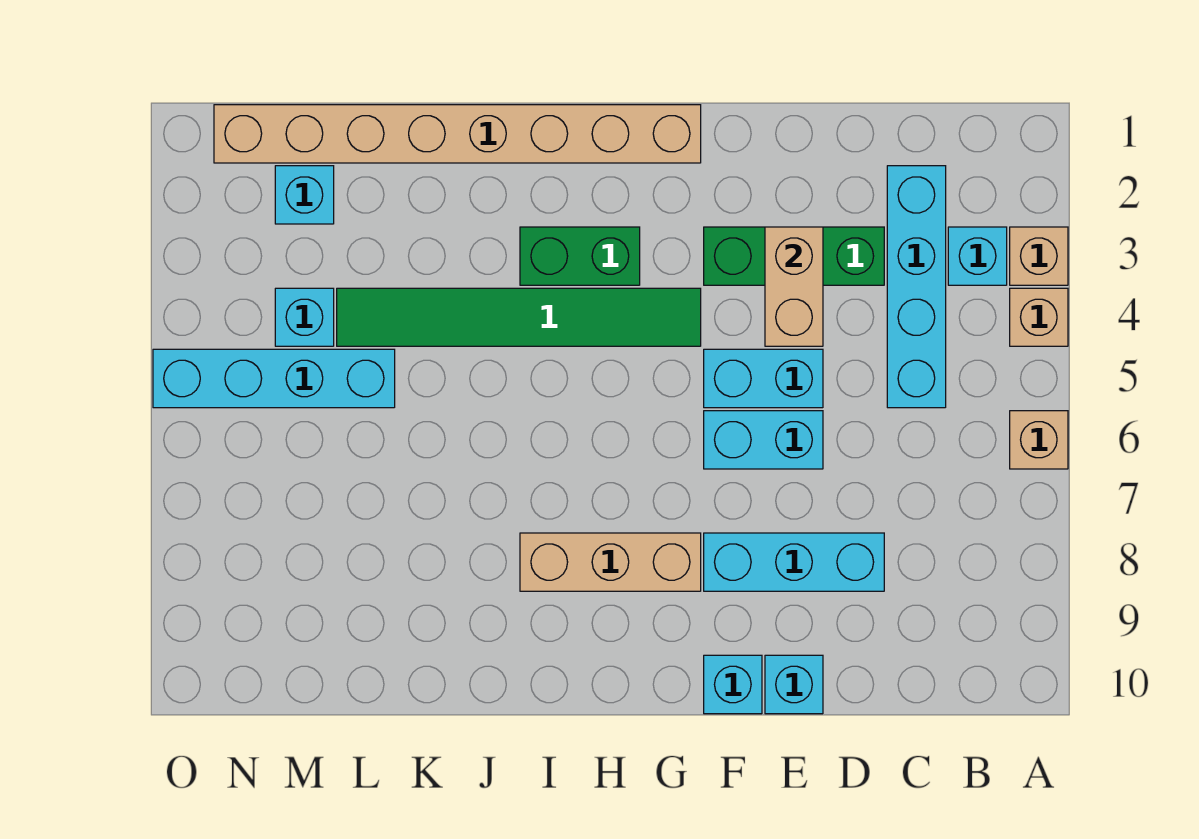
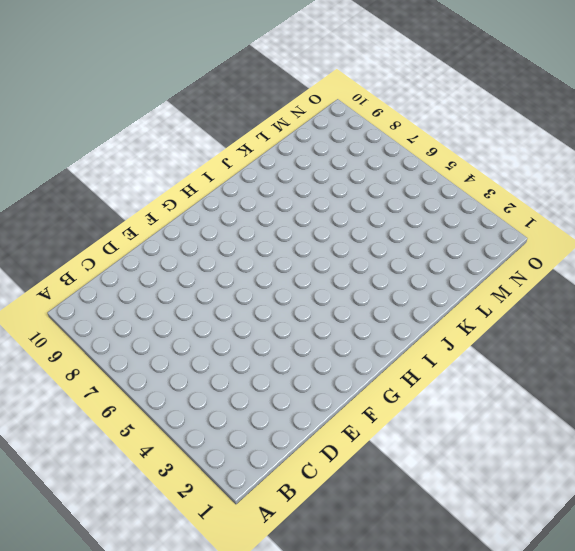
none -> tan 1x1 brick [1010,227,1068,285]
none -> tan 1x1 brick [1010,288,1068,346]
none -> tan 1x1 brick [1010,411,1068,469]

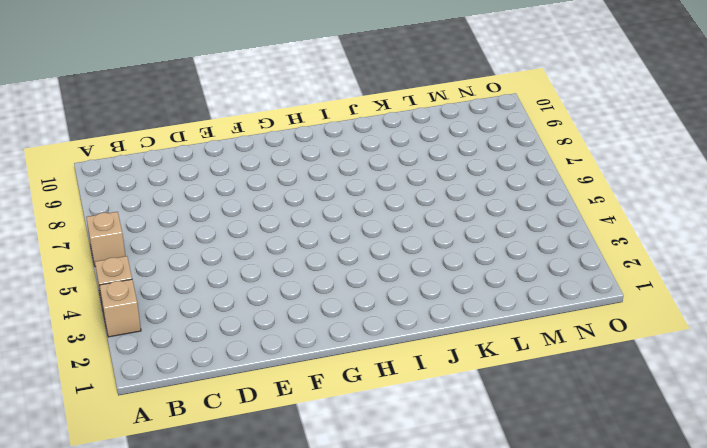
none -> cyan 1x1 brick [948,227,1007,285]
none -> cyan 1x4 brick [887,166,946,408]
none -> green 1x3 brick [704,227,884,285]

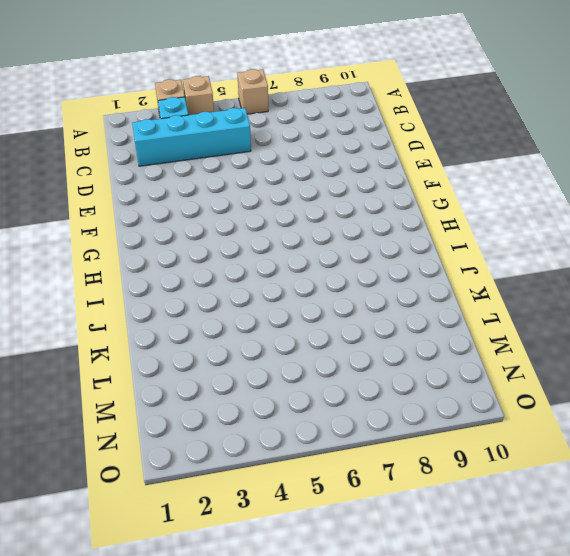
none -> green 1x3 brick [704,227,884,285]
none -> cyan 1x3 brick [704,533,884,591]
none -> cyan 1x2 brick [704,349,823,408]

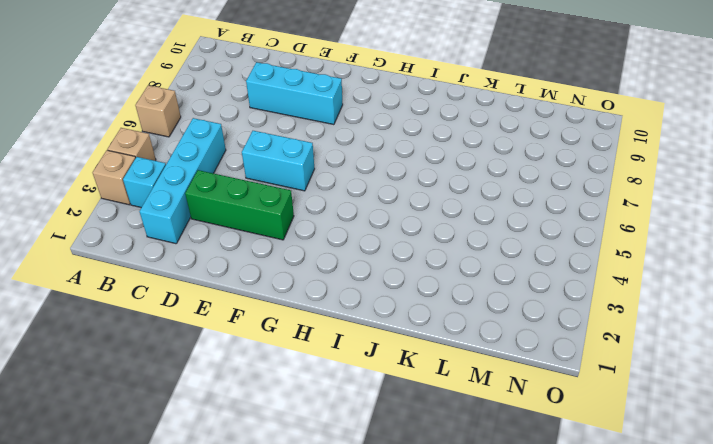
none -> cyan 1x2 brick [704,411,823,469]
none -> cyan 1x1 brick [765,655,823,714]
none -> cyan 1x1 brick [704,655,762,714]

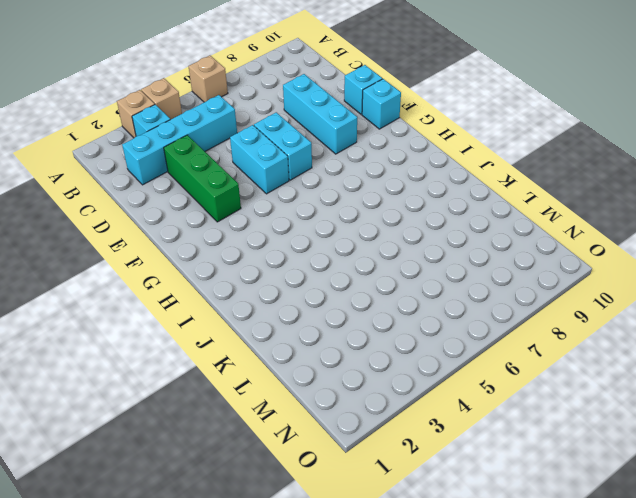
none -> tan 1x8 brick [214,105,701,163]
none -> green 1x6 tile [337,288,701,346]
none -> tan 1x3 brick [520,533,701,591]

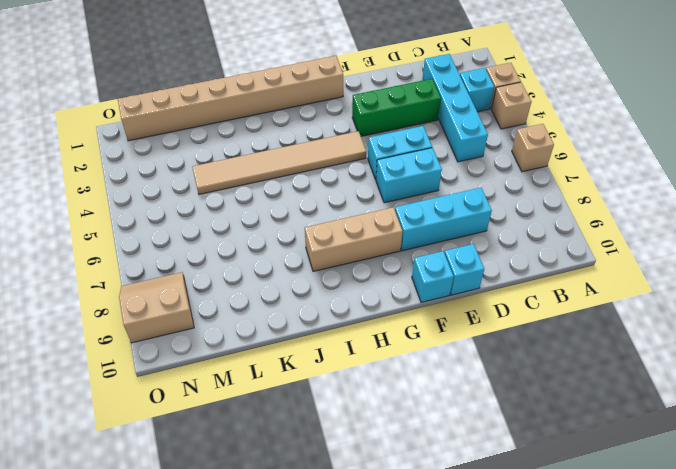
tan 1x6 tile [192,131,366,194] -> green 1x6 tile [337,288,701,346]
tan 2x2 slope [119,272,194,343] -> none
none -> green 1x2 brick [520,227,640,285]
none -> cyan 1x4 brick [153,349,395,408]
none -> cyan 1x1 brick [275,166,334,224]

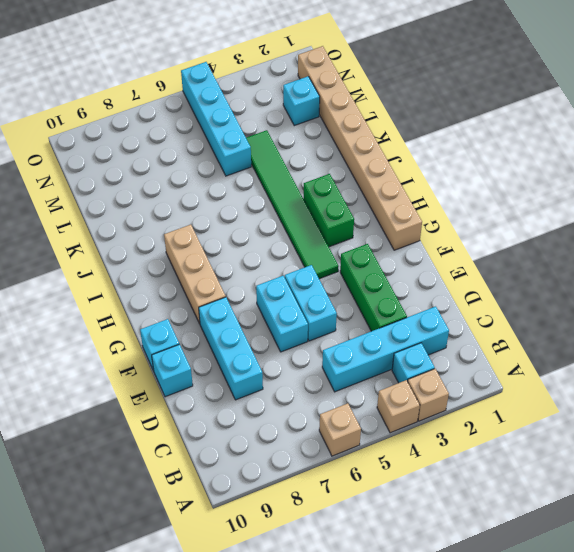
none -> cyan 1x1 brick [275,288,334,346]
none -> tan 1x2 brick [765,227,823,346]

